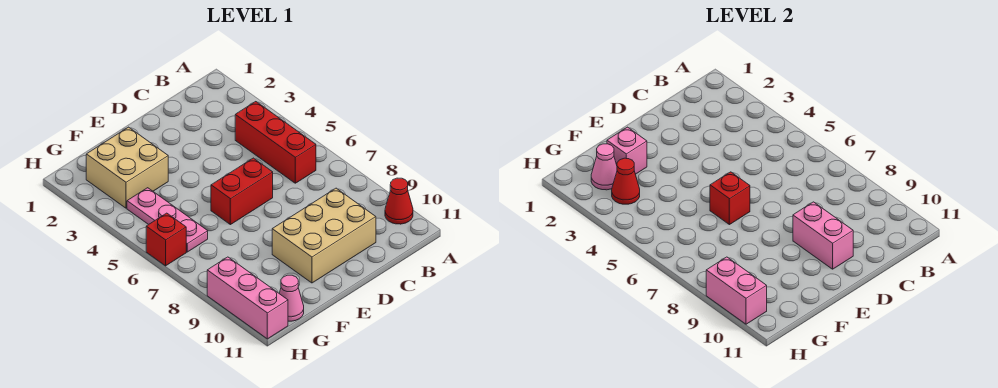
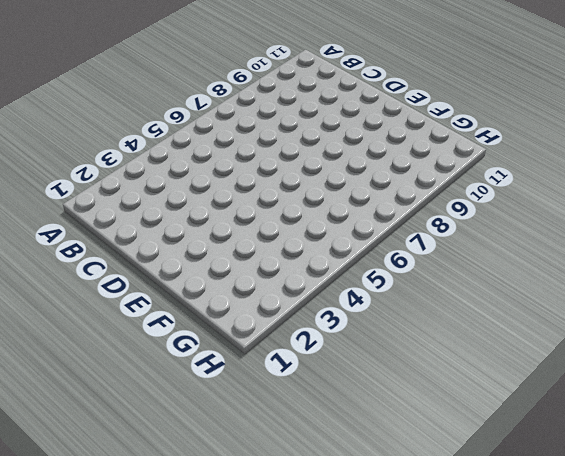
none -> red 1x1 cone [385,178,413,224]
none -> red 1x3 brick [235,102,316,183]
none -> tan 2x3 brick [272,188,376,283]

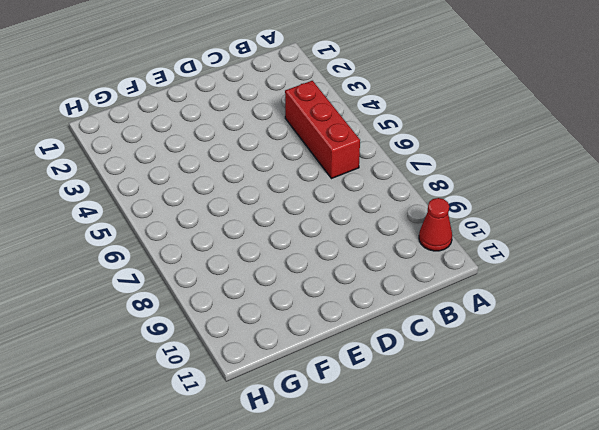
none -> tan 2x3 brick [272,188,376,283]
none -> red 1x2 brick [211,158,273,225]
none -> tan 2x2 brick [86,127,168,208]

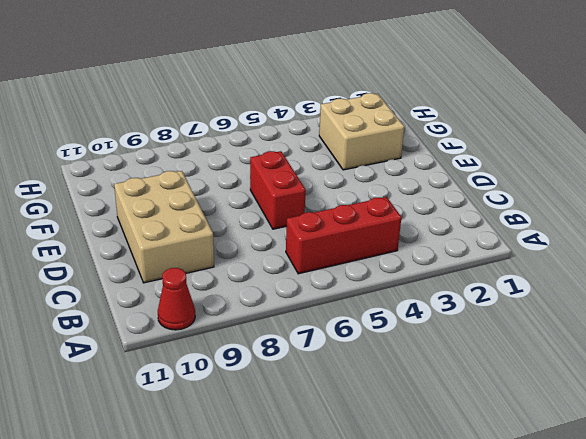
none -> pink 1x3 plate [127,188,208,252]
none -> pink 1x1 cone [279,275,304,321]
none -> red 1x1 brick [146,213,186,266]

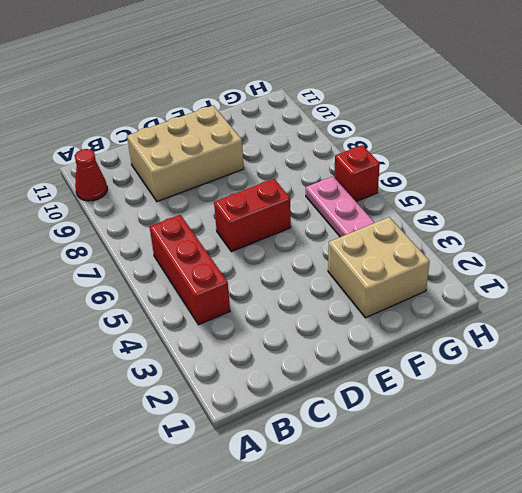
none -> pink 1x1 cone [279,275,304,321]
none -> pink 1x3 brick [207,257,288,339]
none -> pink 1x2 brick [793,202,853,269]

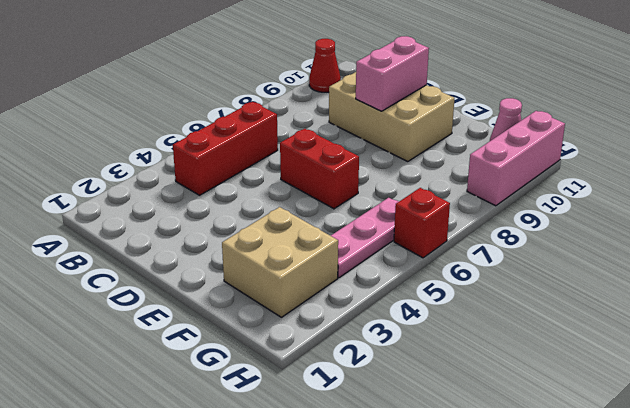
none -> red 1x1 brick [710,172,750,225]
none -> pink 1x1 brick [607,127,647,174]
none -> pink 1x1 cone [591,144,617,190]

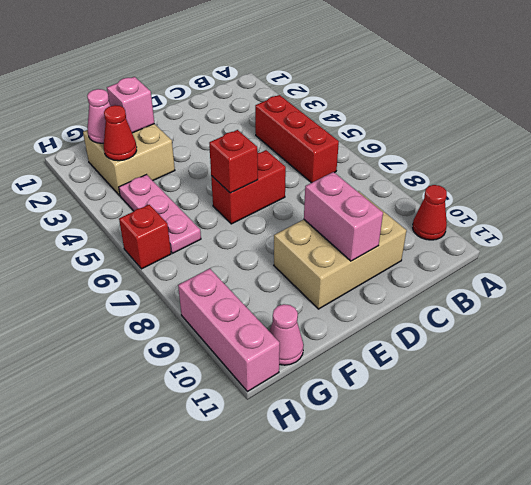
none -> pink 1x2 brick [706,257,767,324]

